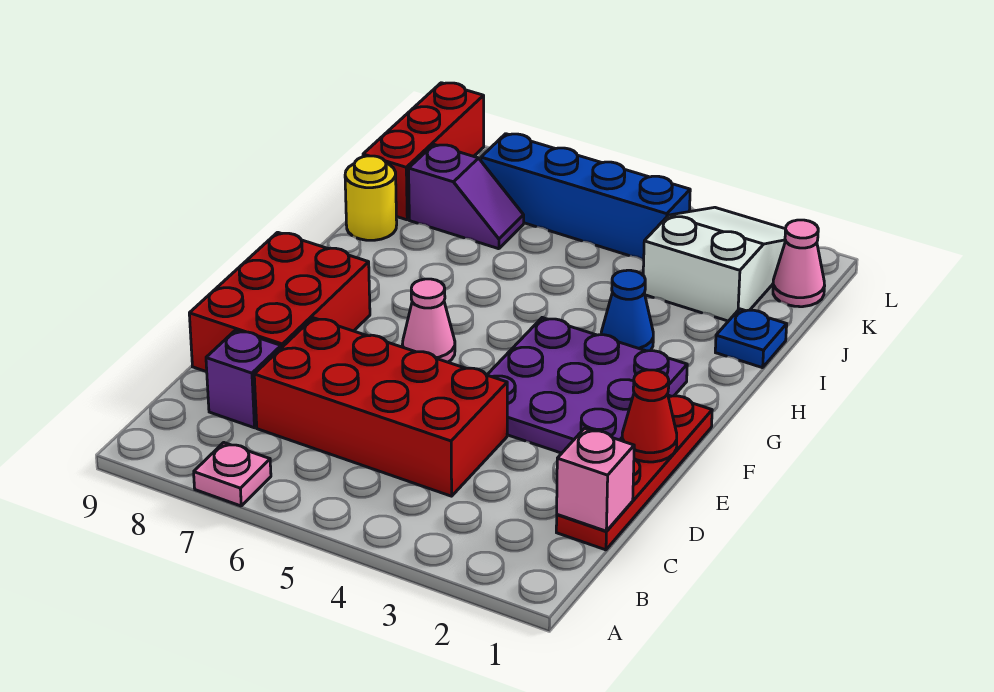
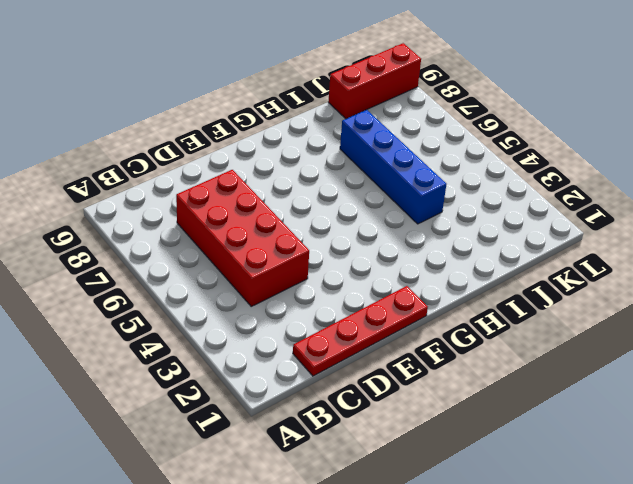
blue 1x4 brick [340,110,446,224] -> blue 1x4 brick moved to [481,134,690,260]
none -> pink 1x1 plate [194,443,271,506]
none -> purple 1x1 brick [206,330,281,428]
none -> red 2x3 brick [189,232,370,372]

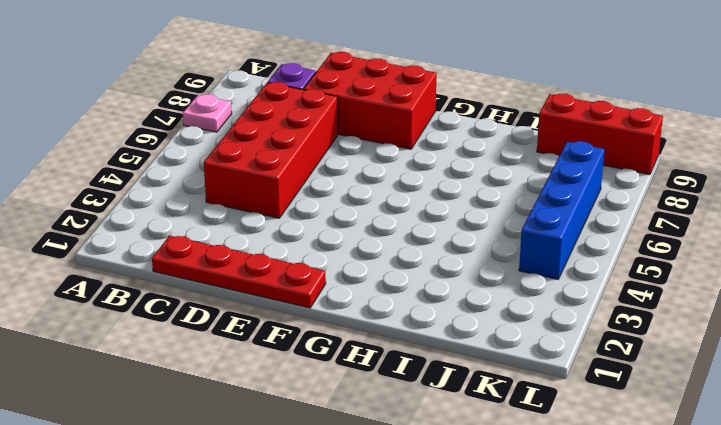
none -> purple 3x3 plate [487,318,687,453]
none -> pink 1x1 cone [402,279,455,362]
none -> blue 1x1 cone [601,270,653,351]

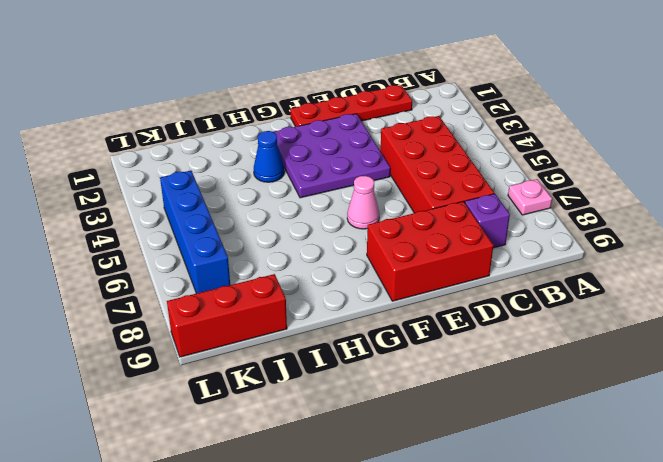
none -> blue 1x1 plate [715,309,787,368]
none -> yellow 1x1 round brick [345,156,397,240]
none -> white 2x3 slope [643,207,786,321]

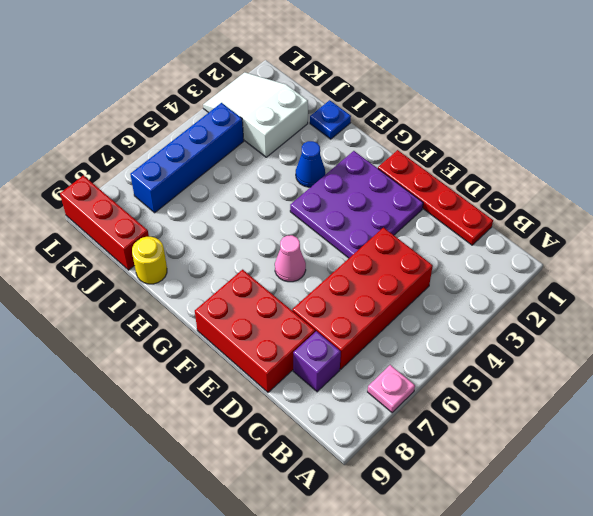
none -> purple 1x2 slope [409,145,524,249]
none -> pink 1x1 cone [773,220,825,307]
none -> pink 1x1 brick [557,429,634,531]

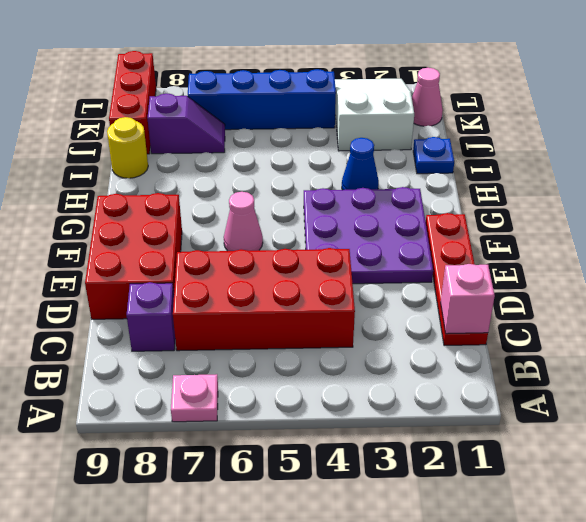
none -> red 1x1 cone [622,370,677,462]

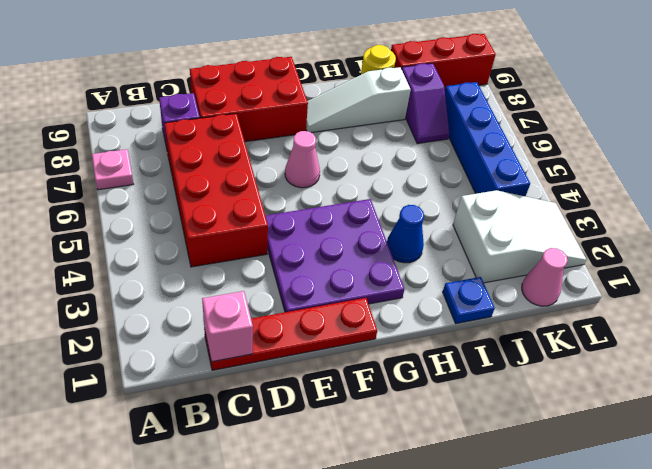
white 1x3 slope [306,67,411,133] -> none
none -> red 1x1 cone [622,370,677,462]

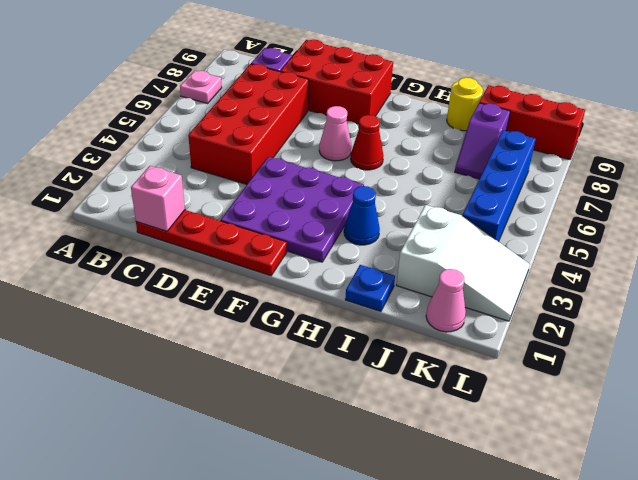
red 1x1 cone [351,115,383,170] -> red 1x1 cone moved to [622,370,677,462]

